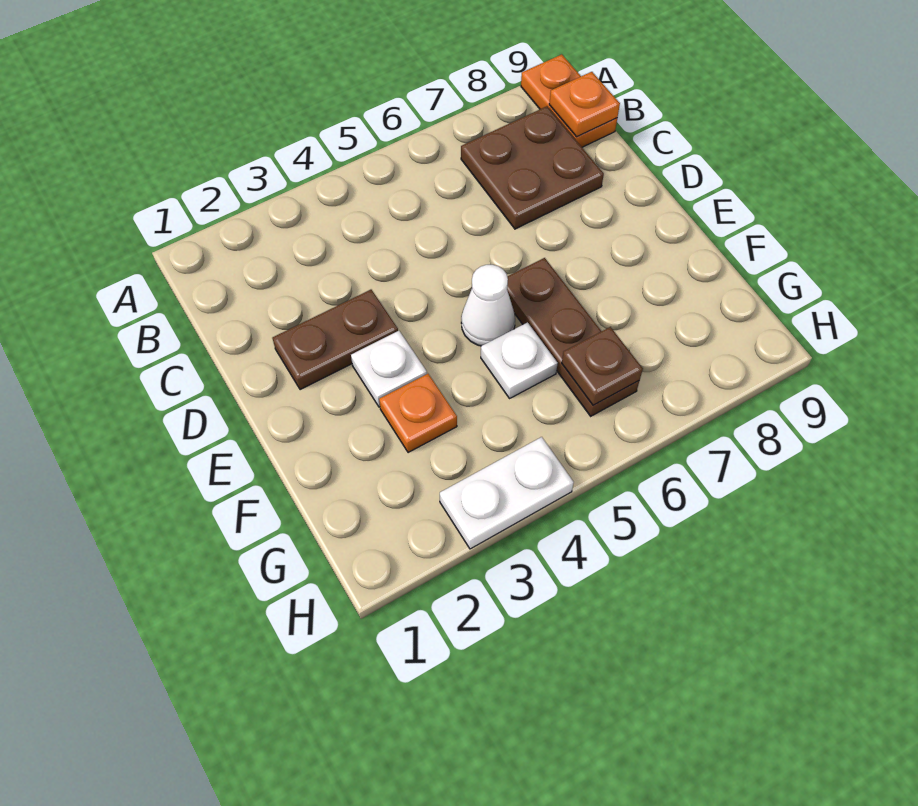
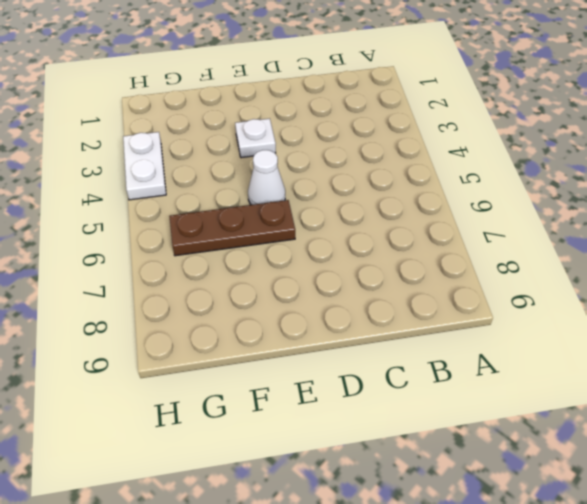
none -> orange 1x2 plate [521,54,617,147]
none -> brown 2x2 plate [461,106,604,229]

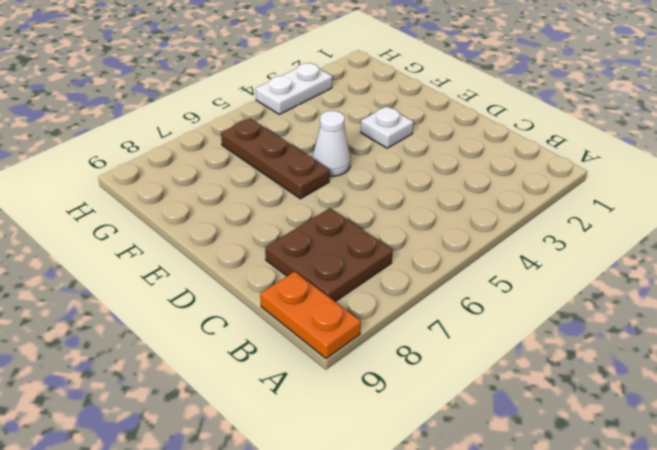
none -> brown 1x2 plate [273,290,398,390]
none -> orange 1x1 plate [379,374,457,453]

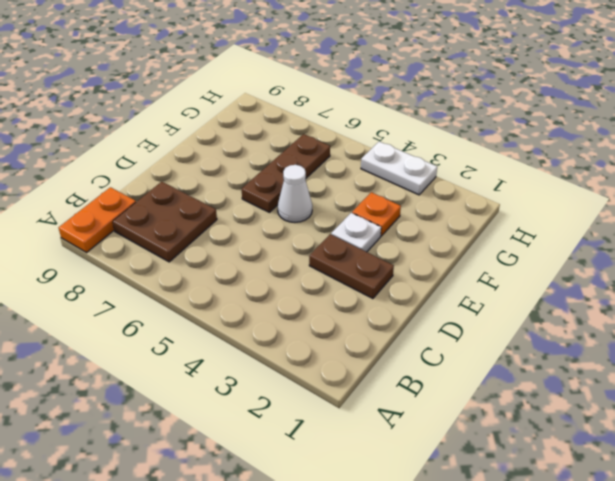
none -> white 1x1 plate [481,322,558,398]
none -> orange 1x1 plate [549,72,620,137]

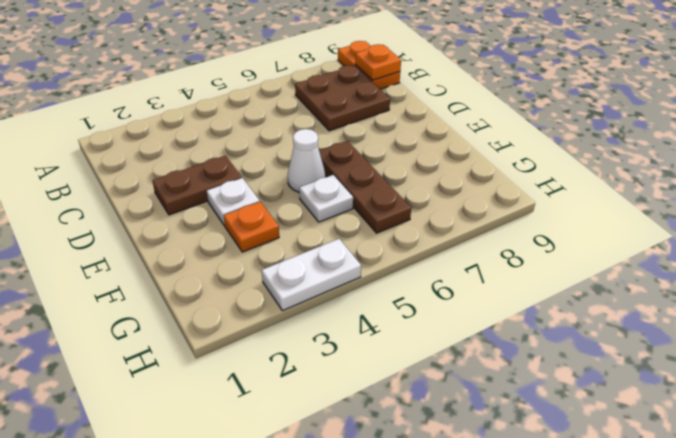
none -> brown 1x1 plate [562,327,643,405]

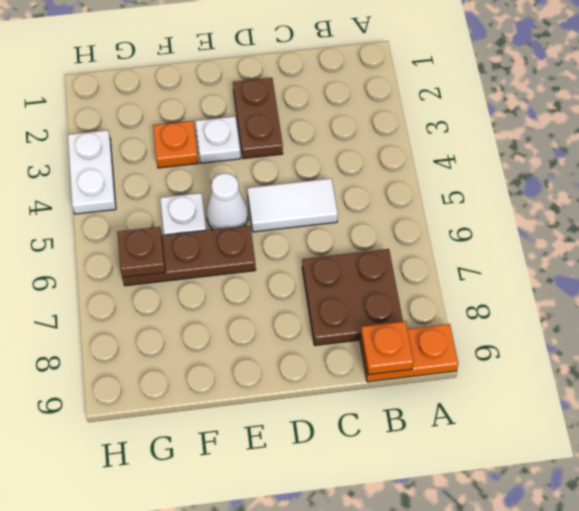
white 1x2 tile [247,178,338,232] -> none

